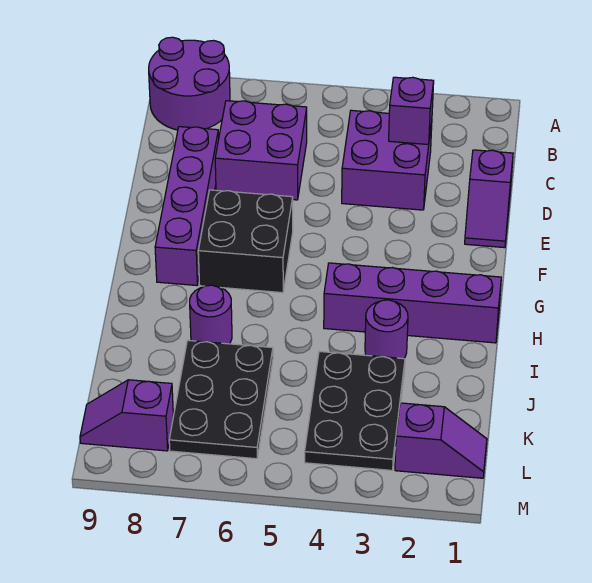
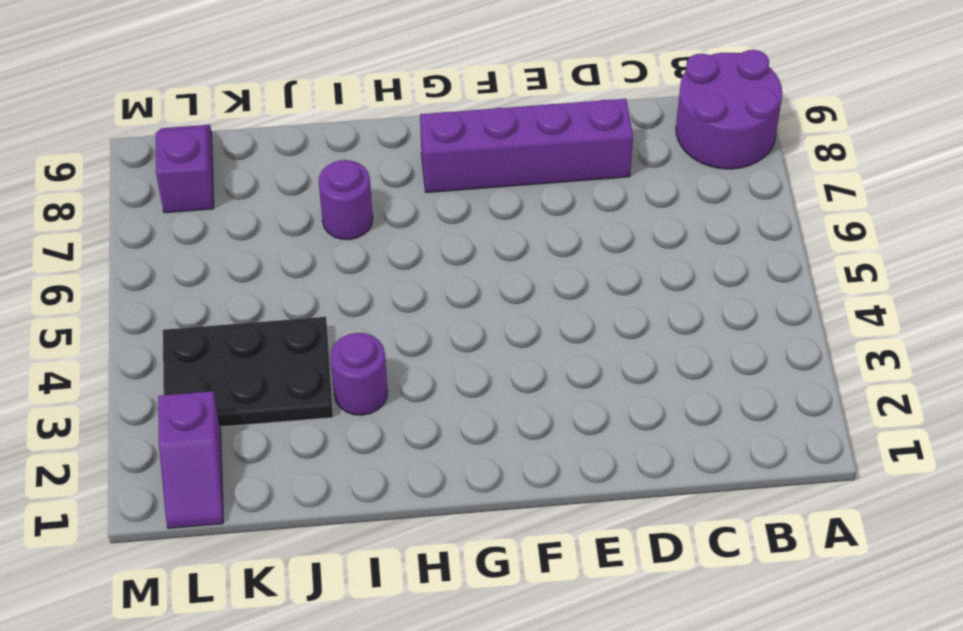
none -> purple 2x2 brick [342,110,432,210]
none -> purple 2x2 brick [215,101,307,200]
none -> purple 1x2 slope [465,150,513,248]

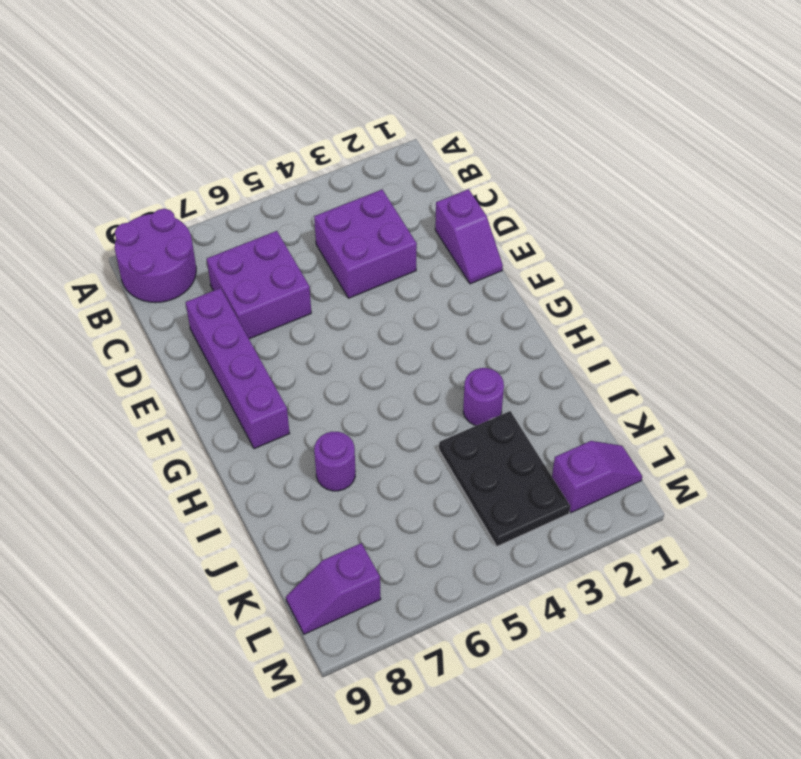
none -> black 2x2 brick [198,190,293,293]
none -> purple 1x4 brick [324,263,501,343]
none -> black 2x3 plate [169,340,273,459]

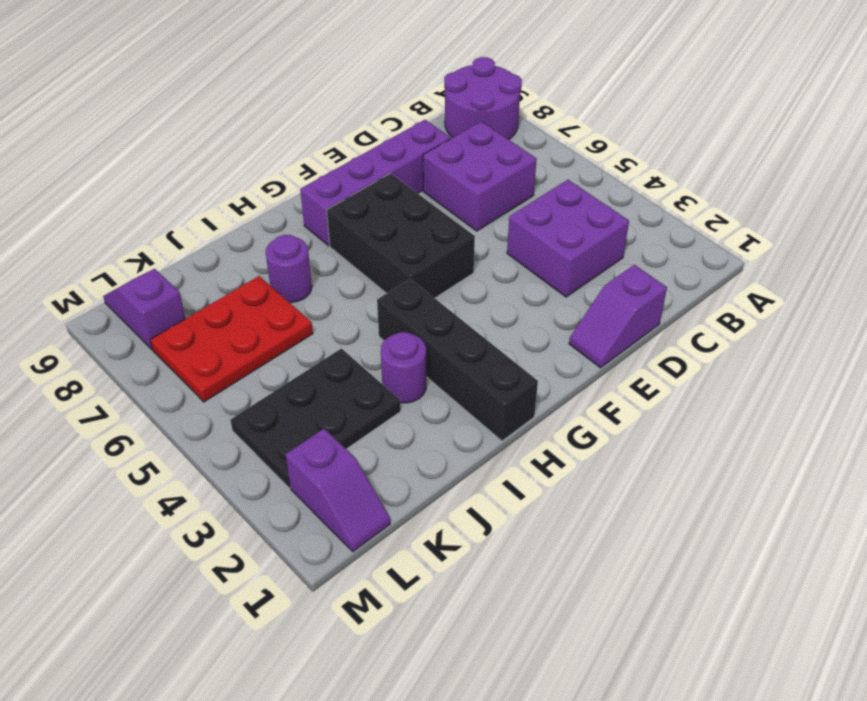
black 2x3 brick [327,173,475,298] -> black 2x2 brick [198,190,293,293]
black 1x4 brick [377,279,538,441] -> purple 1x4 brick [324,263,501,343]
red 2x3 plate [150,276,313,402] -> black 2x3 plate [169,340,273,459]
none -> purple 1x1 brick [389,77,434,145]

